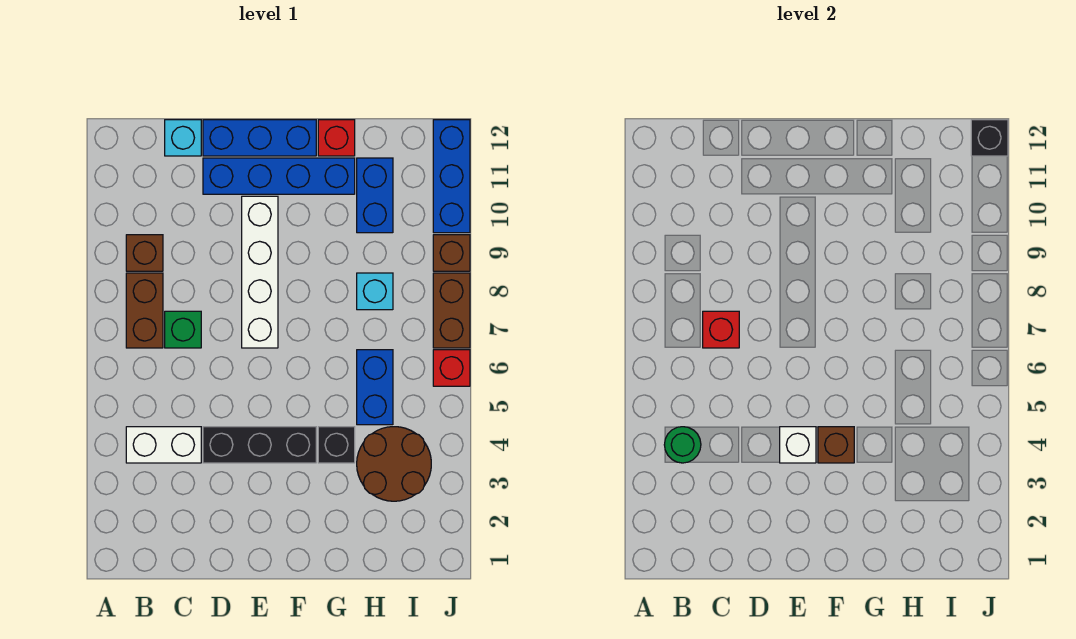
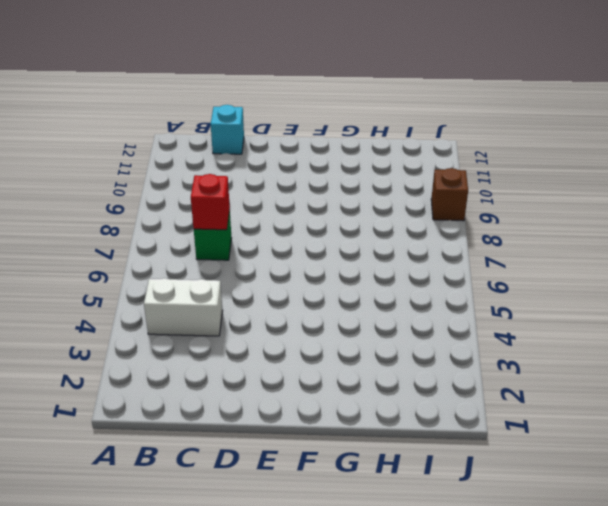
none -> brown 1x2 brick [126,273,163,348]
none -> brown 1x1 brick [126,235,163,271]
none -> black 1x3 brick [203,427,316,463]

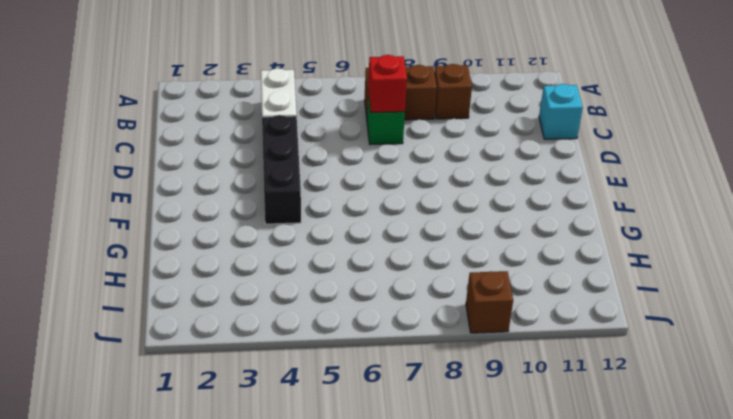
none -> blue 1x4 brick [203,158,355,194]
none -> blue 1x3 brick [203,120,316,156]
none -> white 1x4 brick [242,196,278,348]

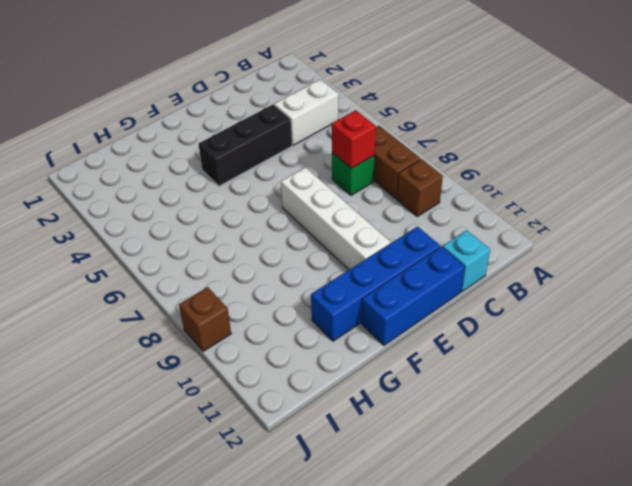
none -> black 1x1 brick [318,427,355,463]
none -> red 1x1 brick [318,120,355,156]
none -> brown 2x2 round brick [357,427,431,501]

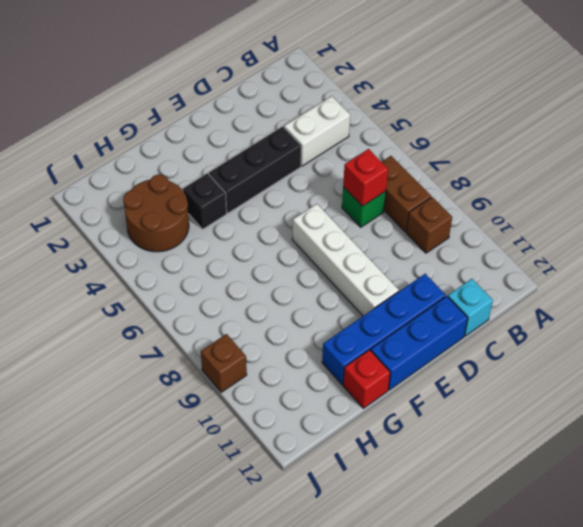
none -> blue 1x2 brick [357,350,393,425]
none -> cyan 1x1 brick [357,273,393,310]
none -> blue 1x2 brick [357,158,393,233]

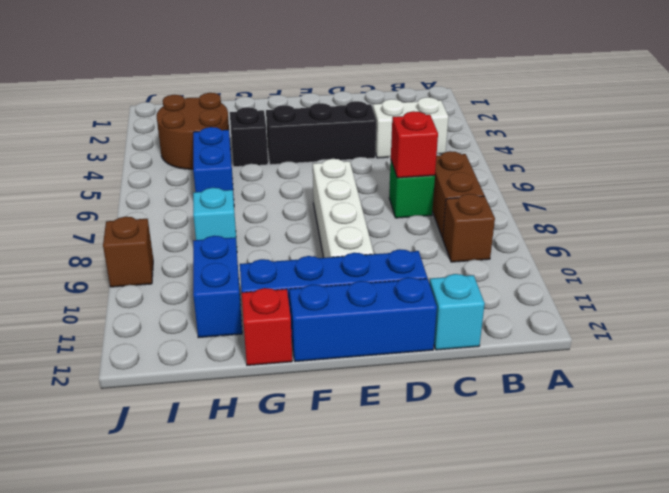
none -> red 1x1 brick [433,350,470,386]
none -> brown 1x2 brick [433,273,470,348]
none -> blue 1x3 brick [433,120,470,233]

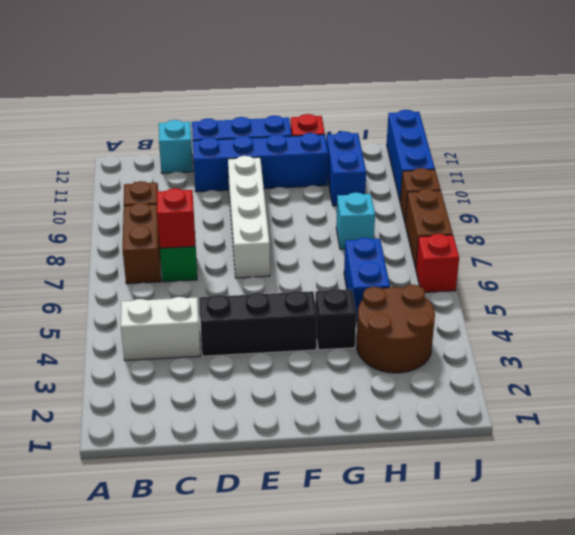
none -> green 1x1 round brick [664,427,701,463]
none -> white 1x1 brick [780,427,816,463]
none -> brown 1x1 brick [818,427,854,463]

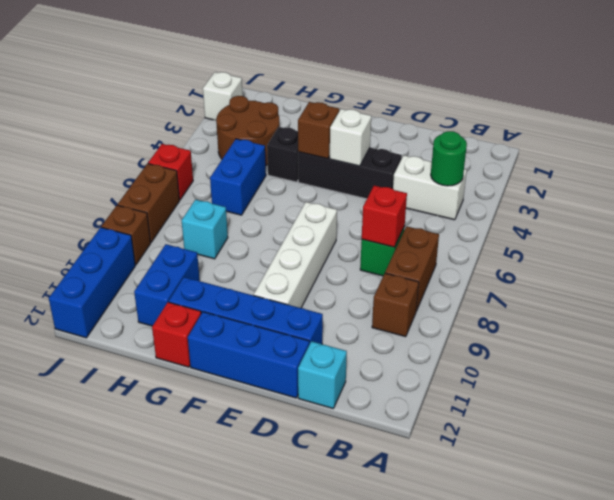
white 1x1 brick [203,72,243,120] -> none
none -> black 1x1 brick [971,120,1008,156]

